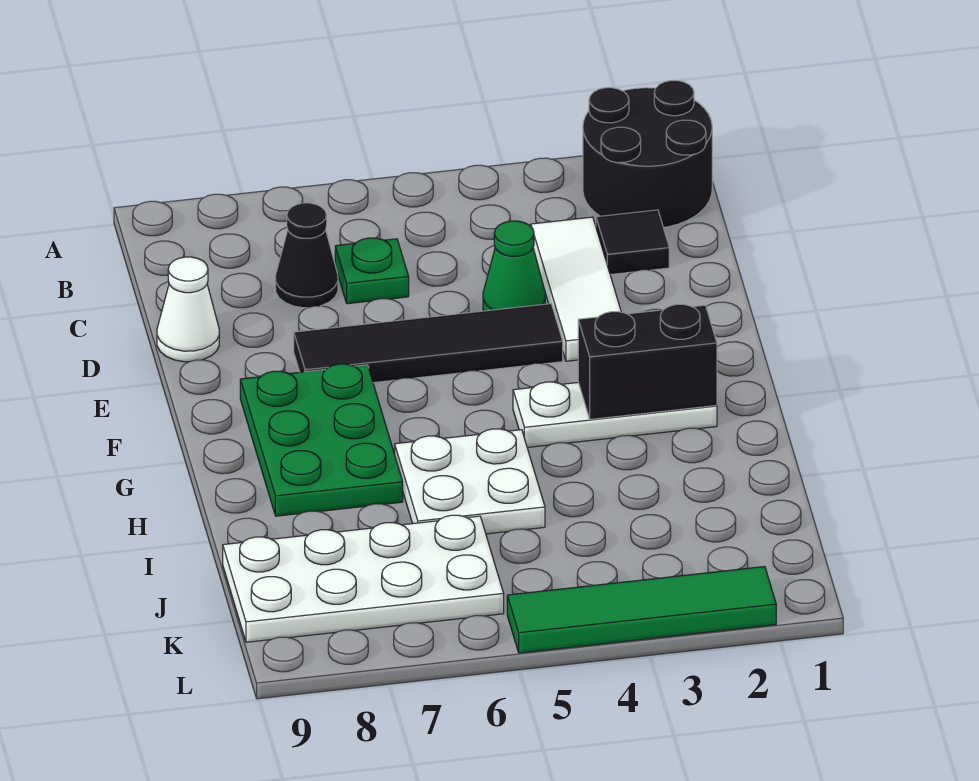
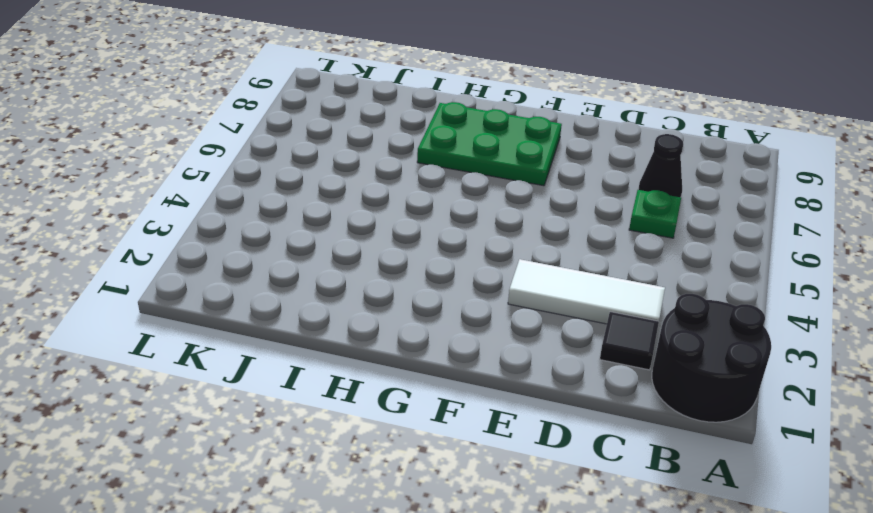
none -> green 1x1 cone [483,221,545,311]
none -> white 1x1 cone [157,257,219,362]
none -> black 1x4 tile [294,304,563,383]

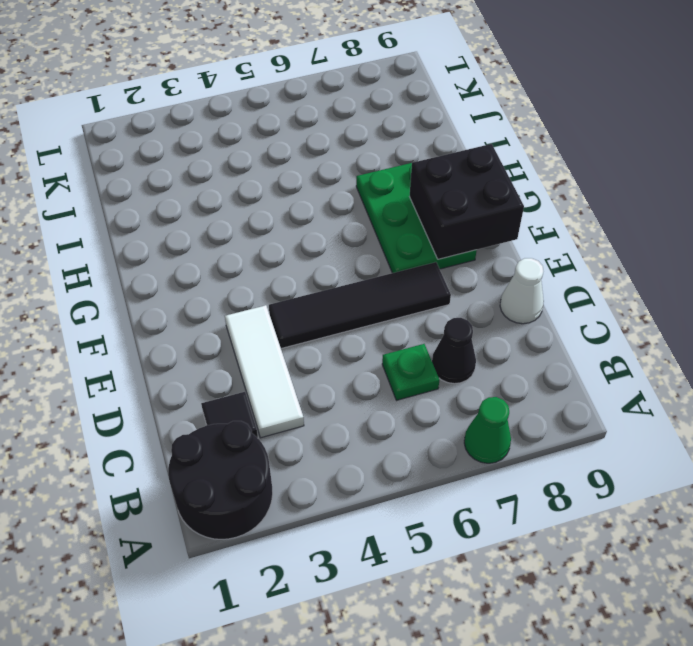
green 1x1 cone [464,397,511,463] -> green 1x1 cone moved to [483,221,545,311]
black 2x2 brick [410,144,524,259] -> none
none -> white 1x3 plate [513,382,717,447]
none -> white 2x2 plate [395,429,545,534]
none -> white 2x4 plate [223,515,504,642]

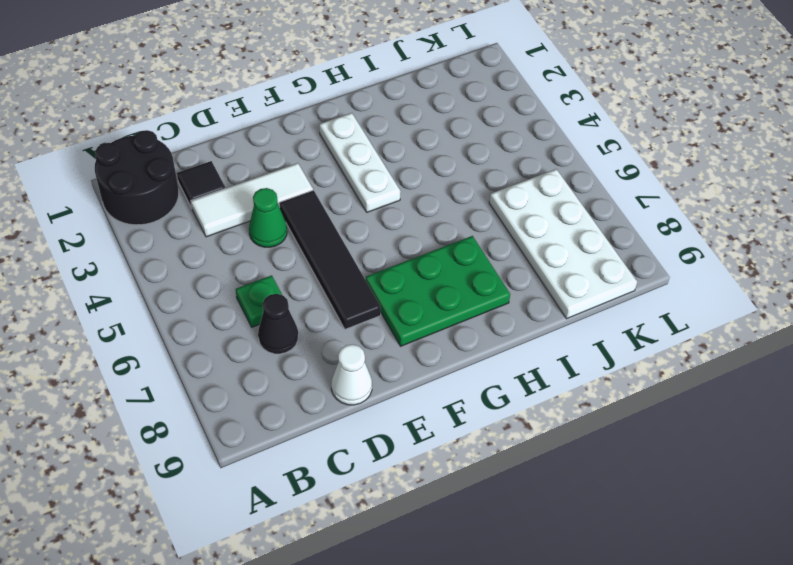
none -> white 2x2 plate [395,429,545,534]
none -> green 1x4 tile [507,567,776,653]
none -> black 1x2 brick [578,304,717,419]

